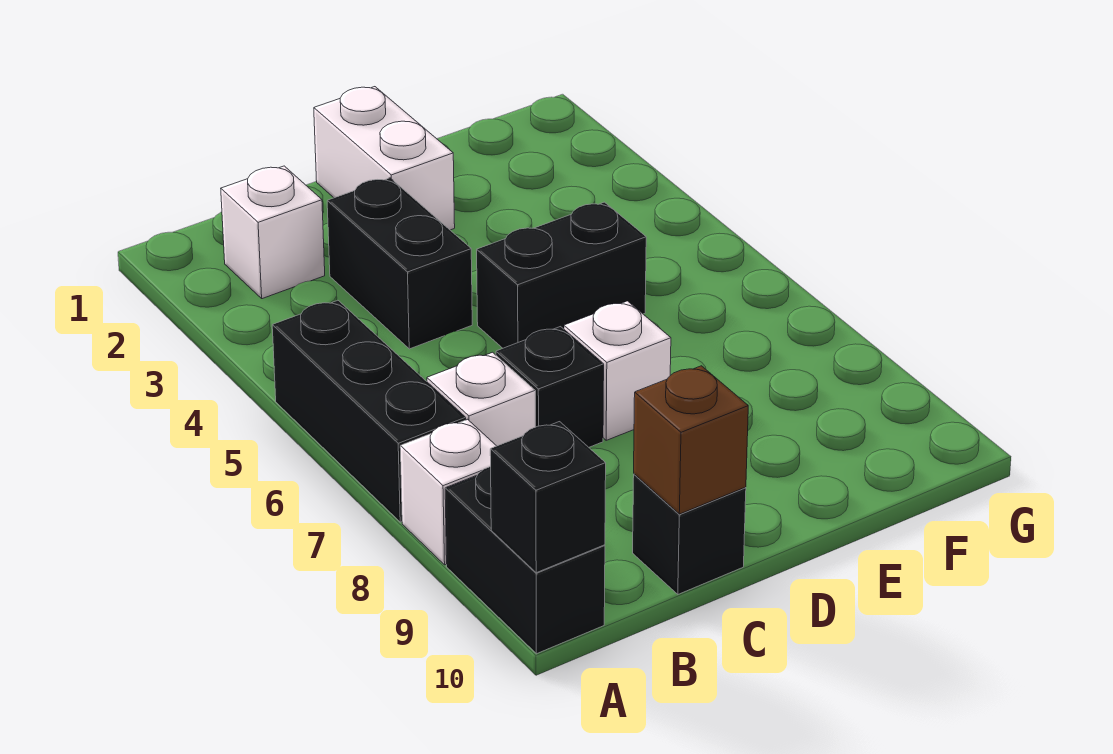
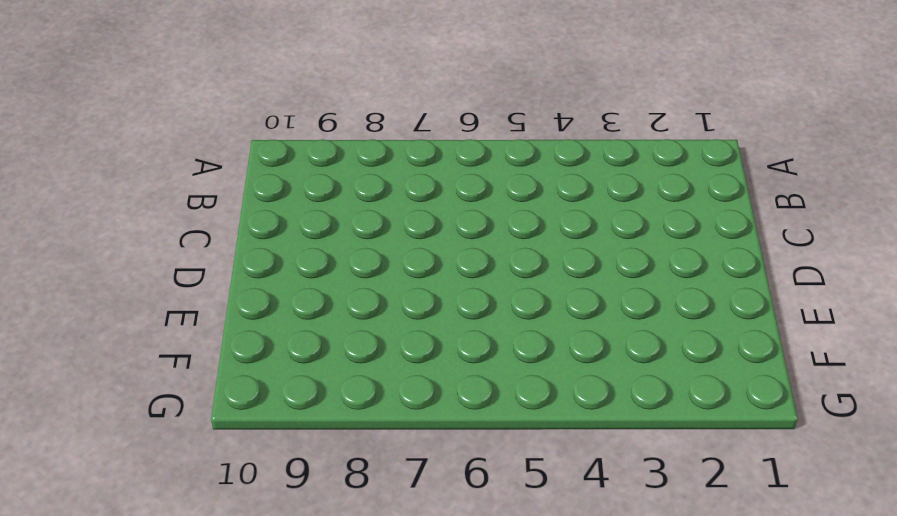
none -> black 1x3 brick [272,300,466,522]
none -> white 1x1 brick [400,419,496,565]
none -> black 1x2 brick [445,467,605,654]

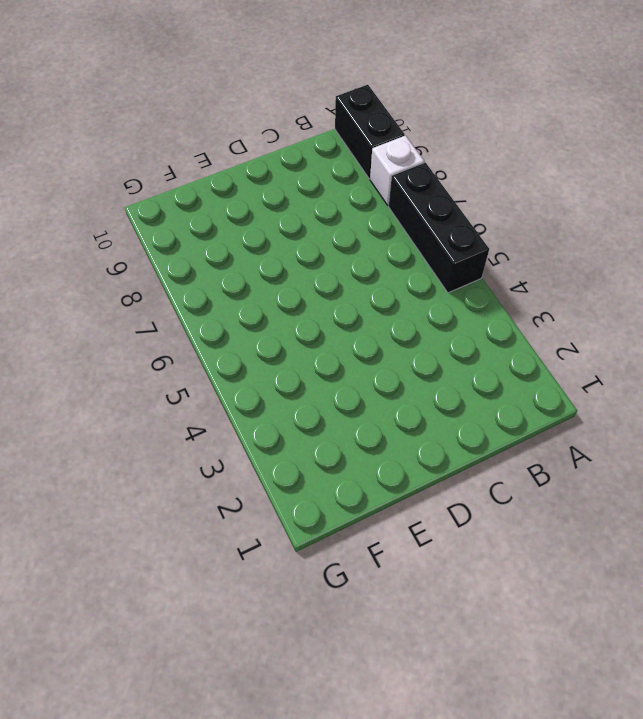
none -> white 1x1 brick [221,166,325,299]
none -> white 1x1 brick [427,352,535,446]
none -> black 1x2 brick [327,178,472,349]

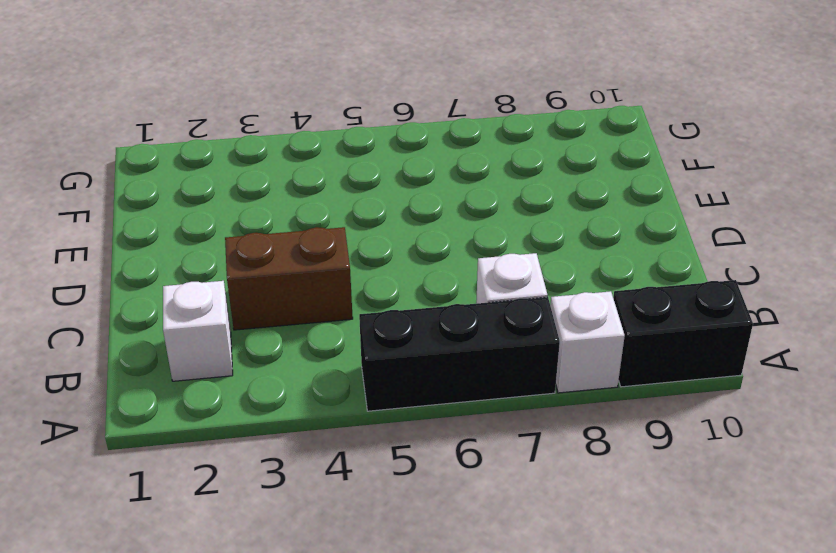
brown 1x2 brick [225,227,353,330] -> black 1x2 brick [327,178,472,349]
none -> black 1x1 brick [496,327,604,447]
none -> black 1x1 brick [633,474,746,594]
none -> white 1x2 brick [314,87,455,230]

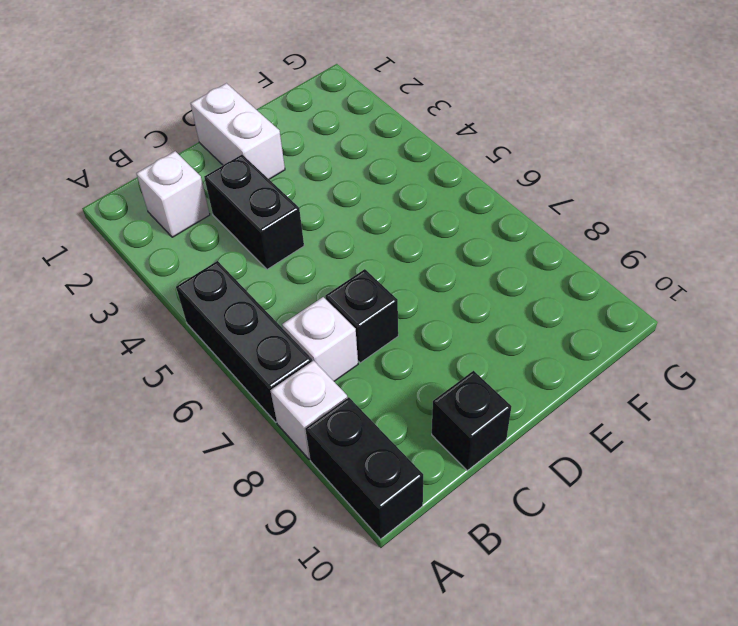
none -> black 1x2 brick [477,202,646,348]
none -> white 1x1 brick [564,301,671,440]
none -> black 1x1 brick [490,422,606,573]

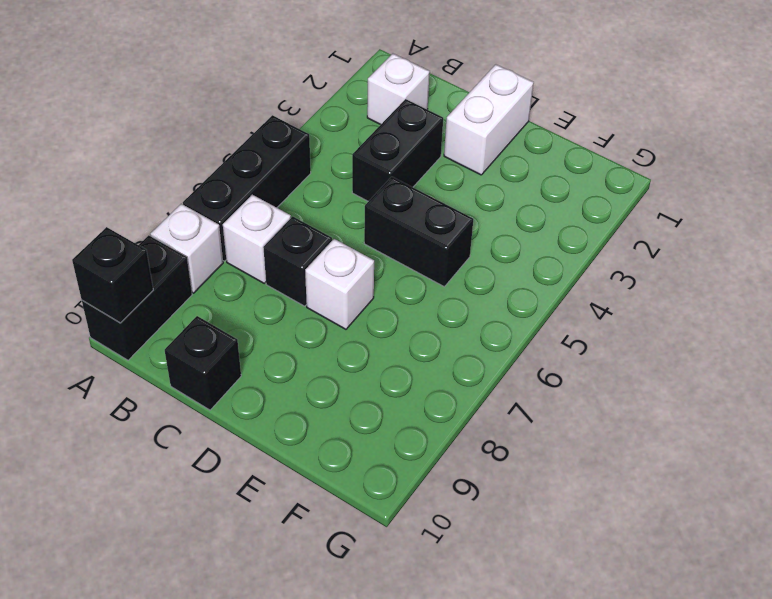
none -> brown 1x1 brick [634,366,748,514]

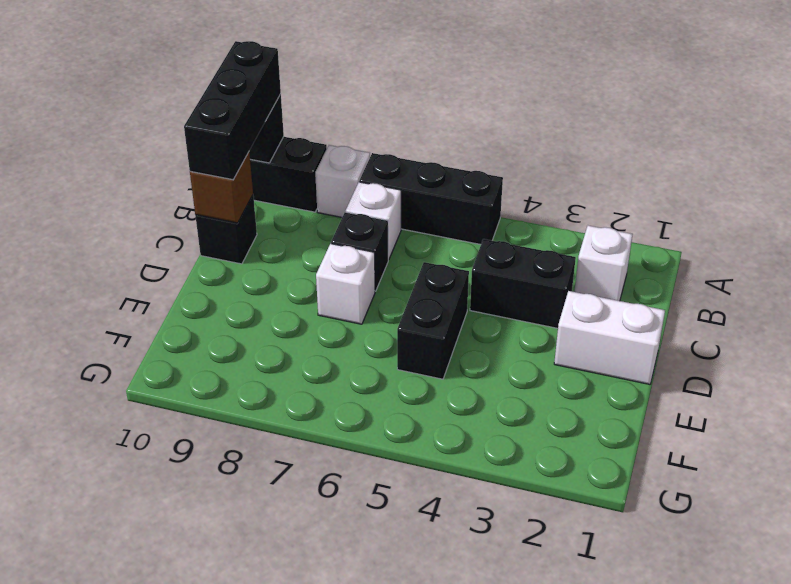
black 1x3 brick [184,41,281,180] -> none

